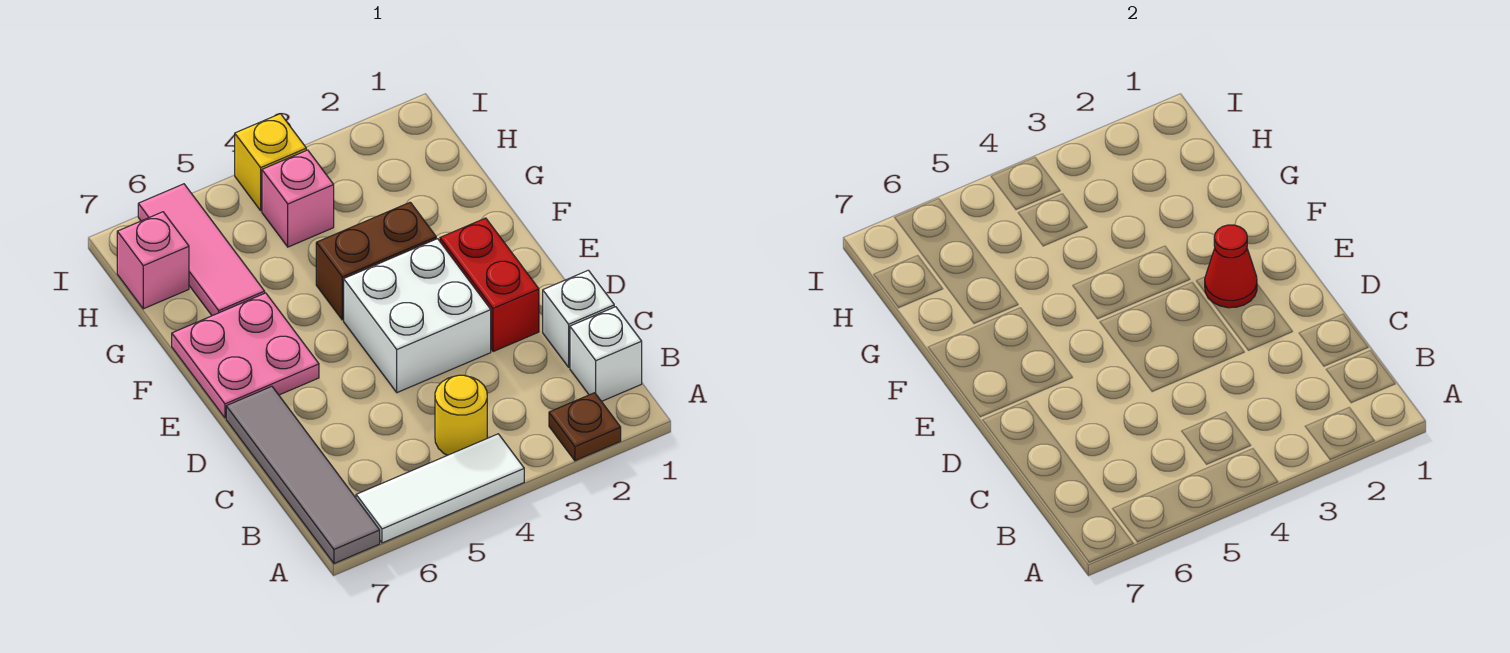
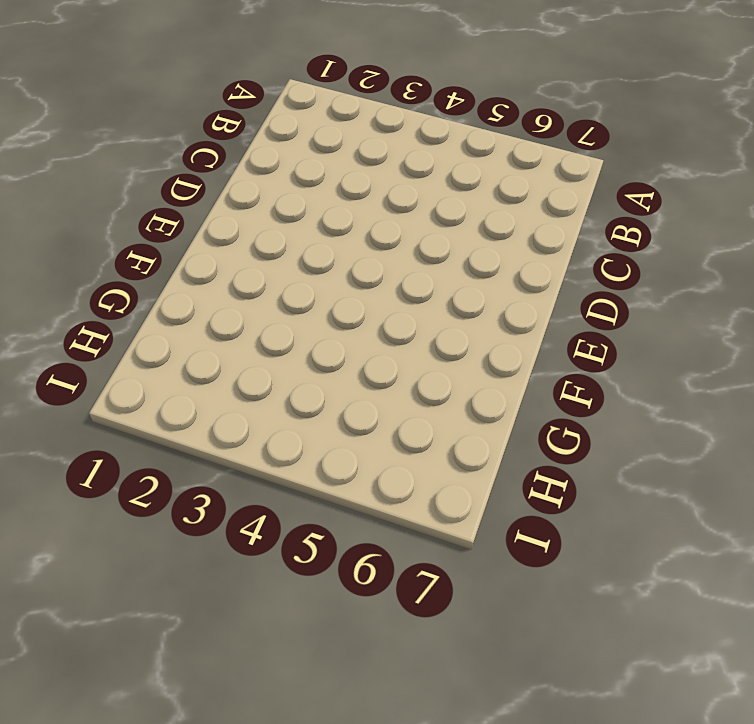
none -> brown 1x1 plate [549,393,621,461]
none -> white 1x3 tile [356,434,524,543]
none -> grey 1x4 tile [226,386,380,563]

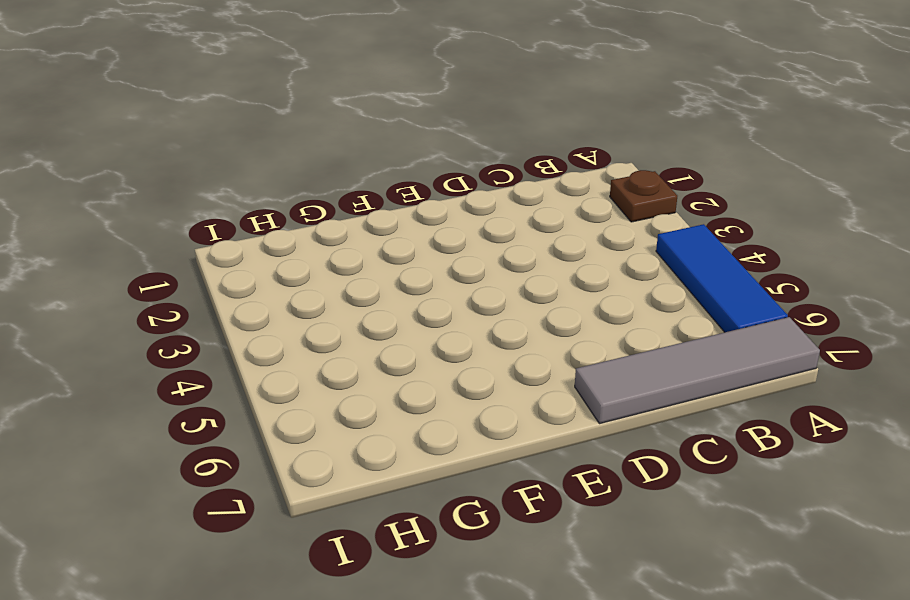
blue 1x3 tile [656,224,788,332] -> white 1x3 tile [356,434,524,543]
none -> white 1x1 brick [570,307,642,401]
none -> yellow 1x1 round brick [435,375,487,455]
none -> white 1x1 brick [543,270,614,367]

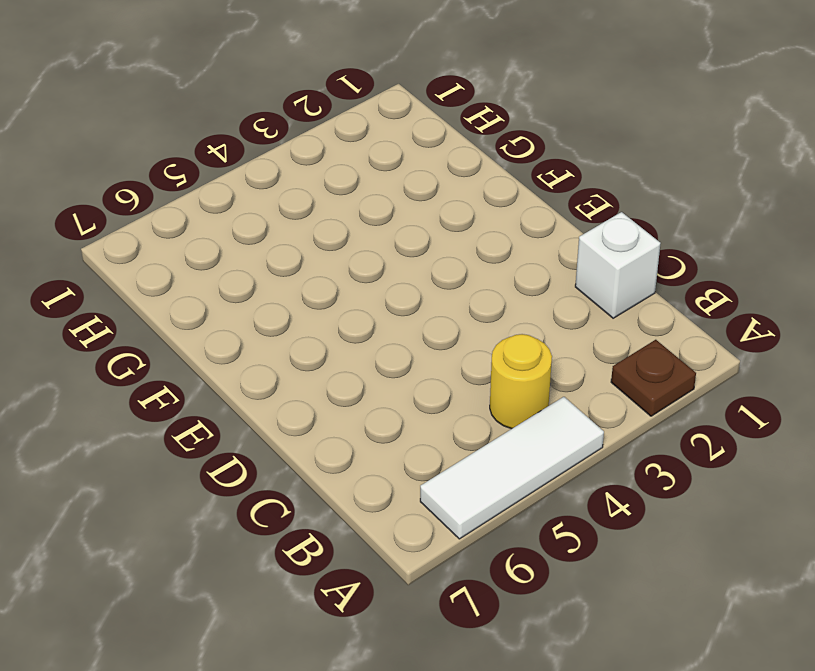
none -> grey 1x4 tile [226,386,380,563]
none -> white 1x1 brick [570,307,642,401]
none -> red 1x2 brick [440,218,539,352]

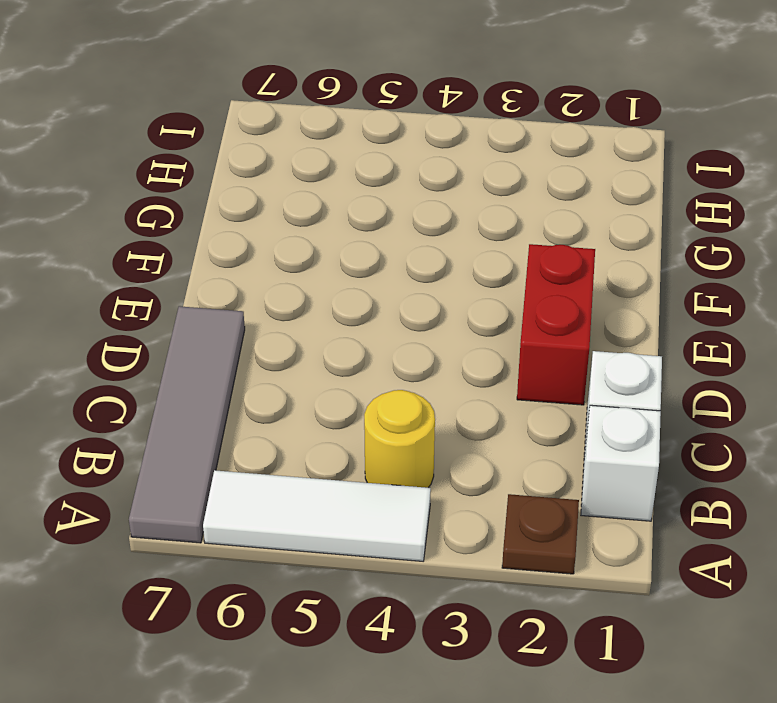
none -> white 2x2 brick [344,239,491,393]
none -> pink 2x2 plate [172,293,319,418]
none -> brown 1x2 brick [316,202,436,320]

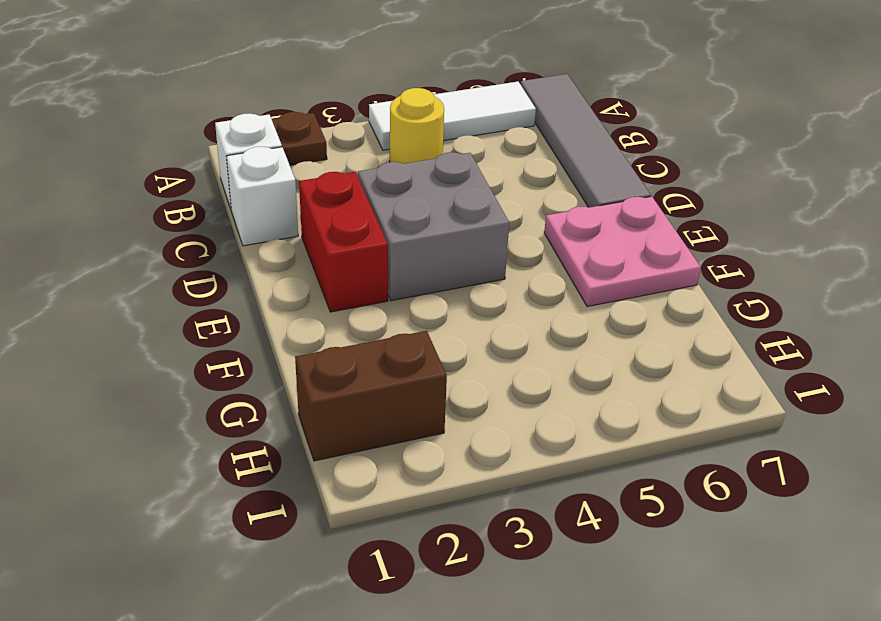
grey 2x2 brick [358,152,509,301] -> white 2x2 brick [344,239,491,393]
brown 1x2 brick [295,331,447,461] -> brown 1x2 brick moved to [316,202,436,320]
none -> pink 1x3 tile [138,184,265,316]
none -> pink 1x1 brick [262,150,334,247]
none -> pink 1x1 brick [117,212,189,309]

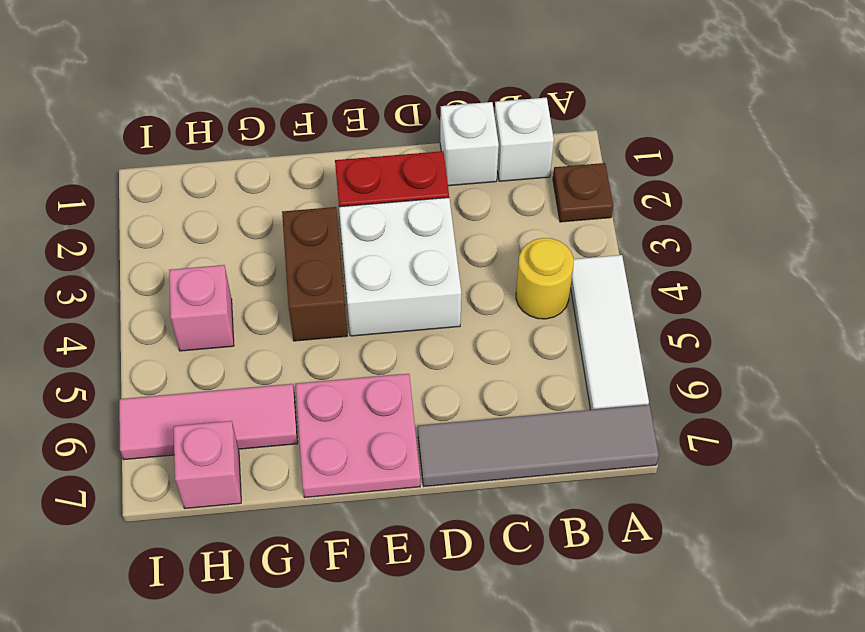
none -> yellow 1x1 brick [235,114,306,210]
none -> red 1x1 cone [1205,225,1257,308]

